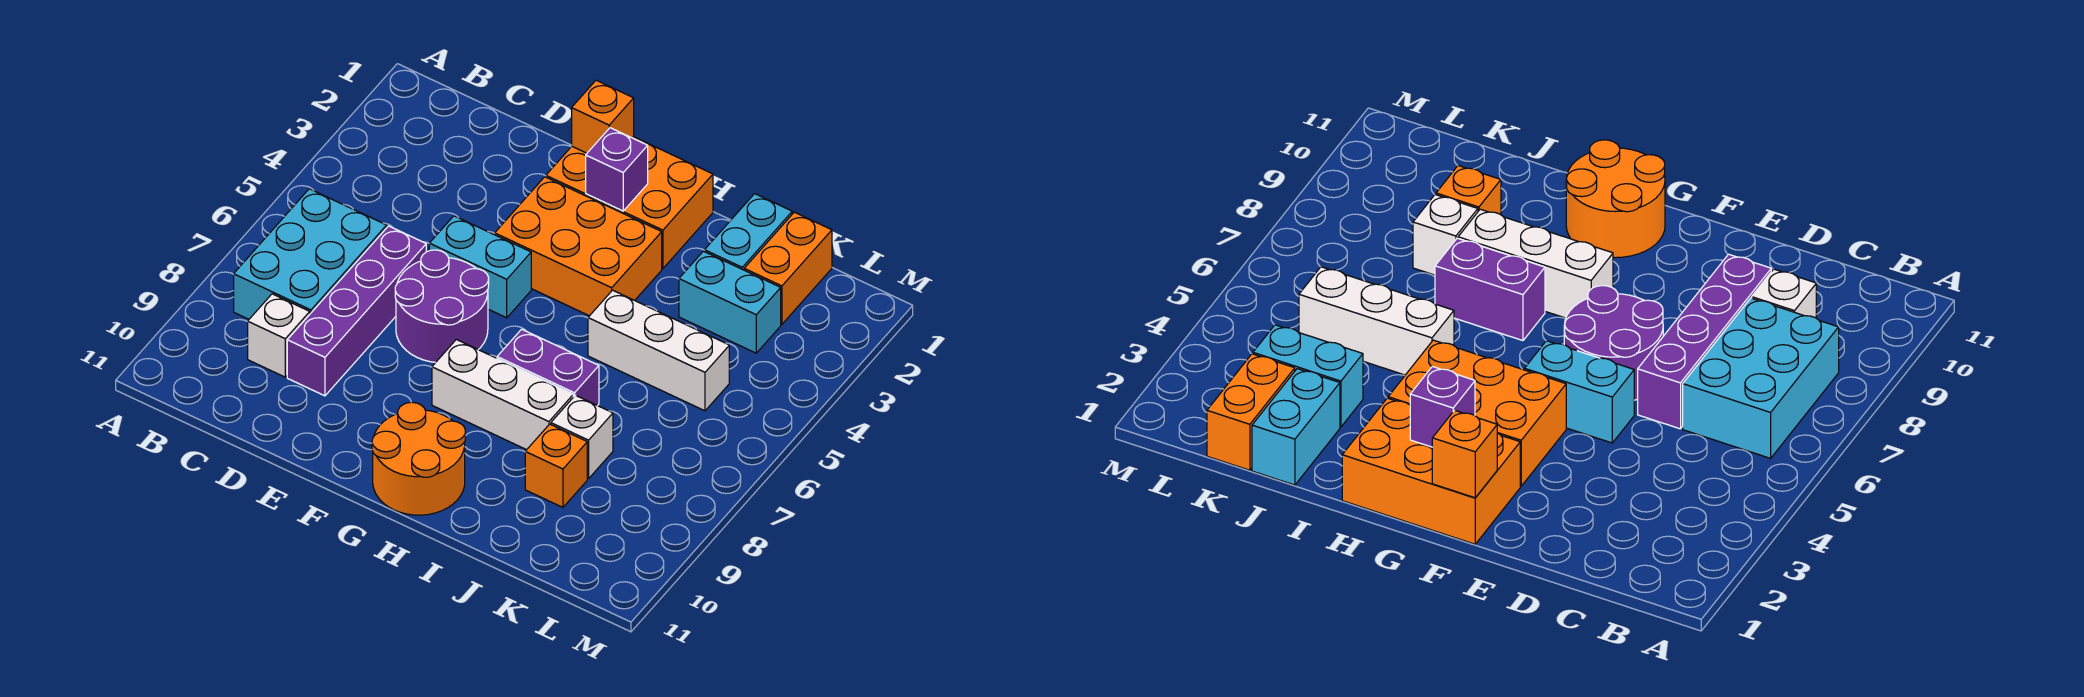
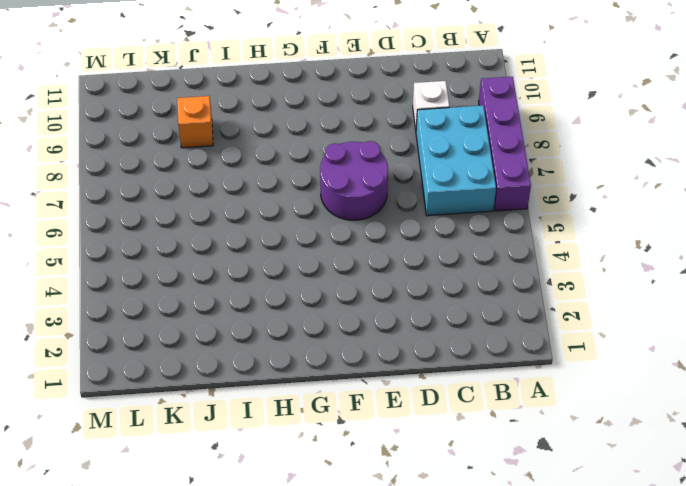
purple 1x4 brick [479,77,531,211] -> purple 1x4 brick moved to [287,226,426,396]
none -> cyan 1x2 brick [429,216,531,318]
none -> orange 2x3 brick [546,137,713,269]
none -> orange 2x3 brick [495,177,662,316]

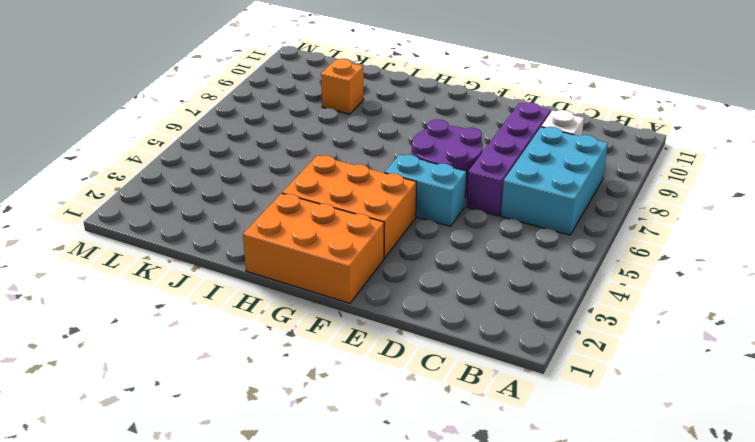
none -> white 1x3 brick [432,339,573,450]
none -> orange 2x2 round brick [372,402,465,515]
none -> purple 1x2 brick [497,329,599,406]

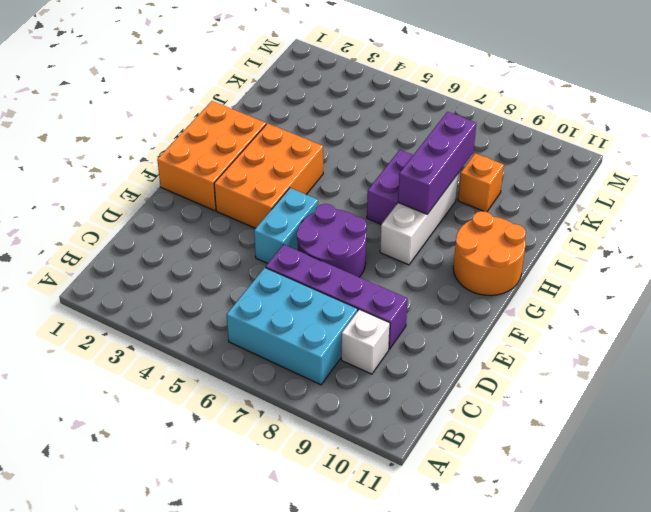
purple 1x3 brick [398,112,476,214] -> none
none -> white 1x3 brick [588,290,729,411]
none -> cyan 1x2 brick [705,194,792,270]
none -> cyan 1x2 brick [679,251,781,353]

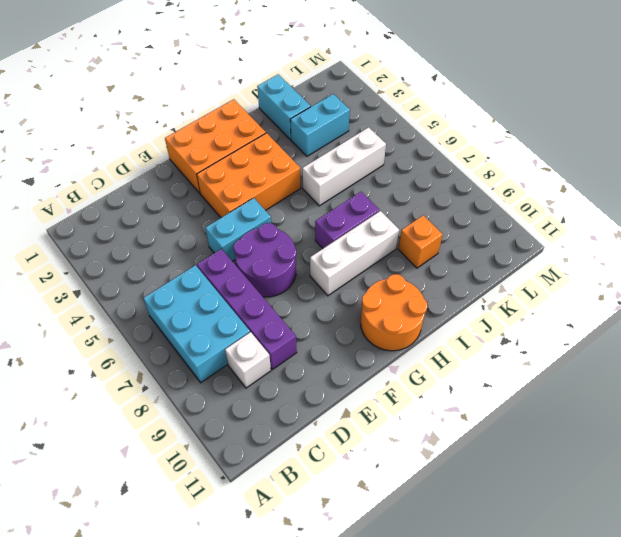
none -> white 1x1 brick [551,395,613,479]
none -> orange 1x2 brick [744,212,832,324]
none -> orange 1x1 brick [572,80,634,153]

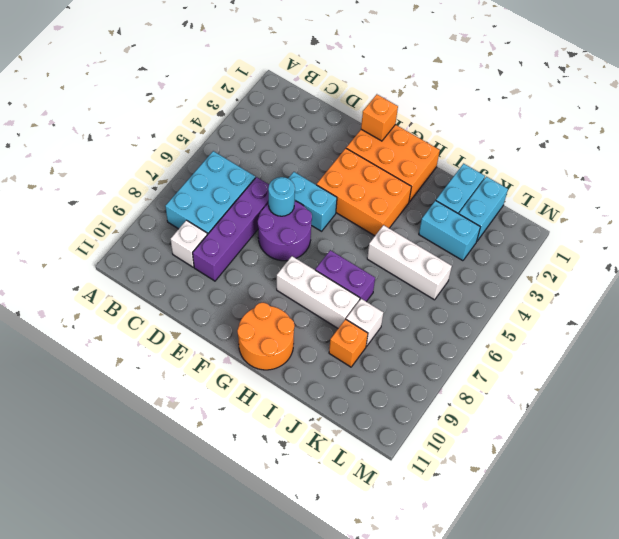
cyan 1x1 round brick [268,177,295,216] -> none
cyan 1x2 brick [459,177,508,241] -> orange 1x2 brick [744,212,832,324]
none -> purple 1x1 brick [586,128,648,211]

